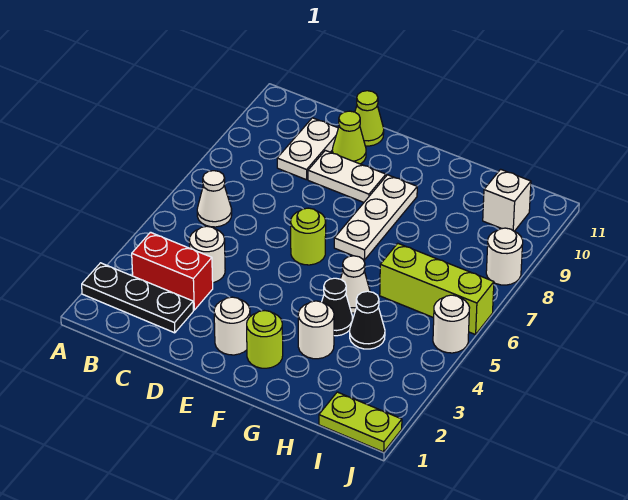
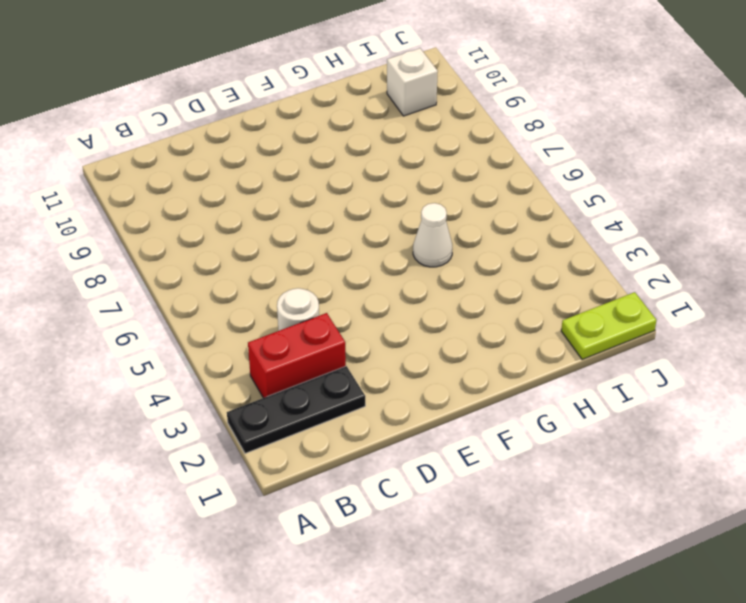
none -> white 1x1 cone [197,171,232,227]
none -> white 1x2 plate [277,118,338,180]
none -> white 1x2 plate [308,150,386,202]

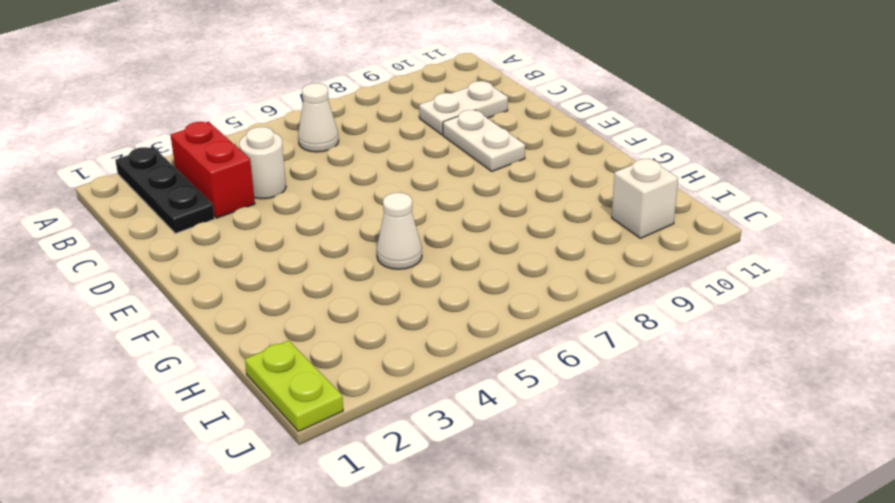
none -> lime 1x1 cone [332,111,366,164]
none -> lime 1x1 cone [355,91,384,146]
none -> white 1x1 round brick [214,297,250,355]

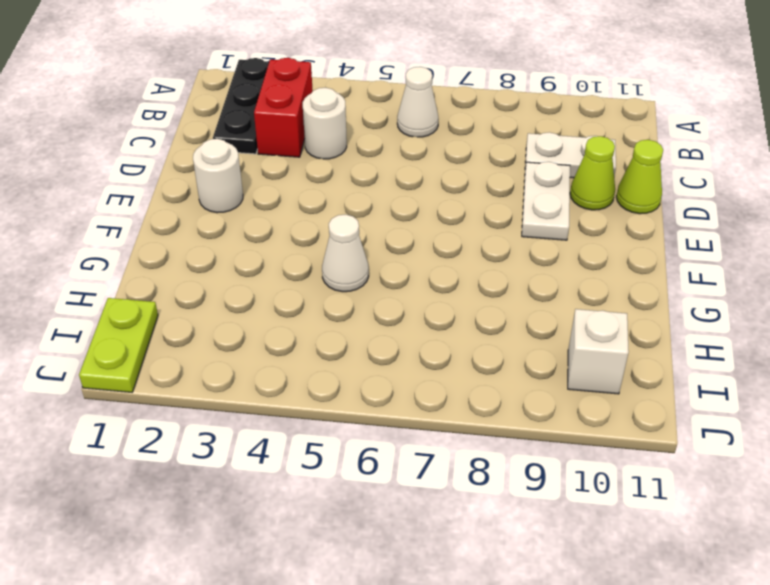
none -> lime 1x1 round brick [291,208,326,265]
none -> lime 1x1 round brick [247,311,283,368]
none -> white 1x3 plate [334,175,417,260]

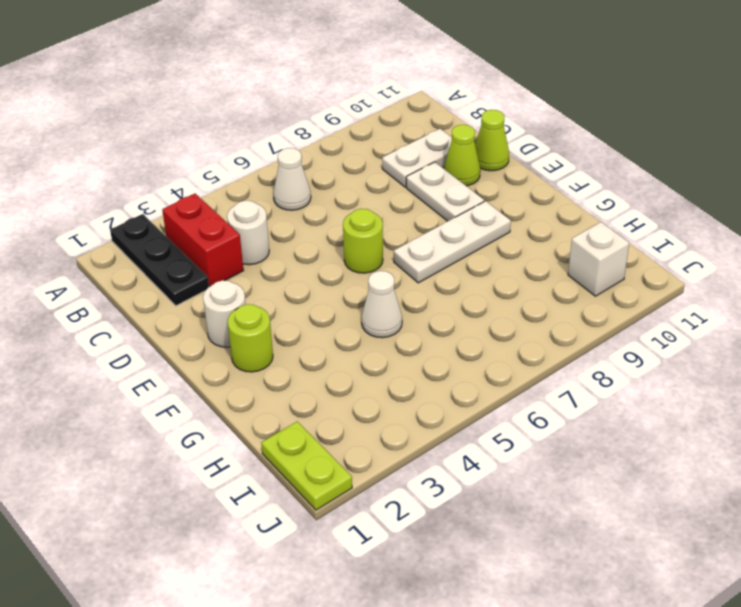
none -> white 1x1 round brick [298,301,334,359]
none -> black 1x1 cone [322,278,353,336]
none -> black 1x1 cone [350,291,385,349]

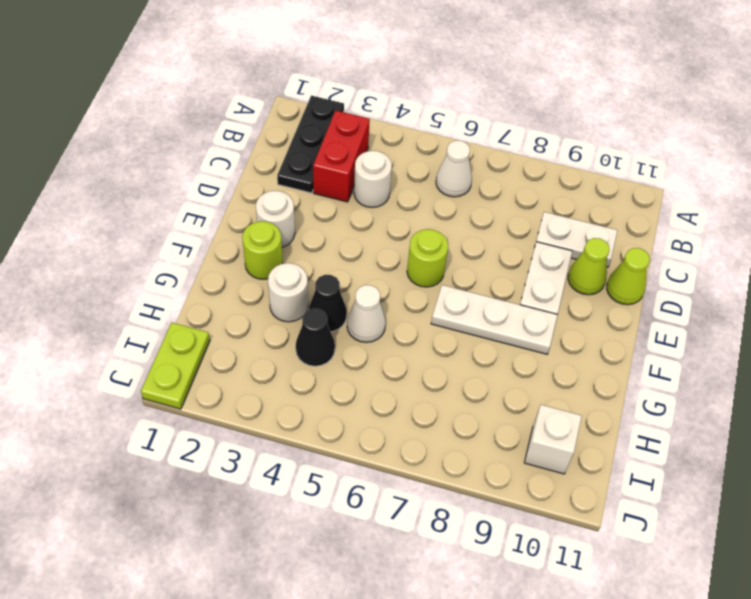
none -> lime 1x3 brick [380,243,494,335]
none -> white 1x1 round brick [433,295,470,353]
none -> white 1x1 round brick [486,228,523,285]

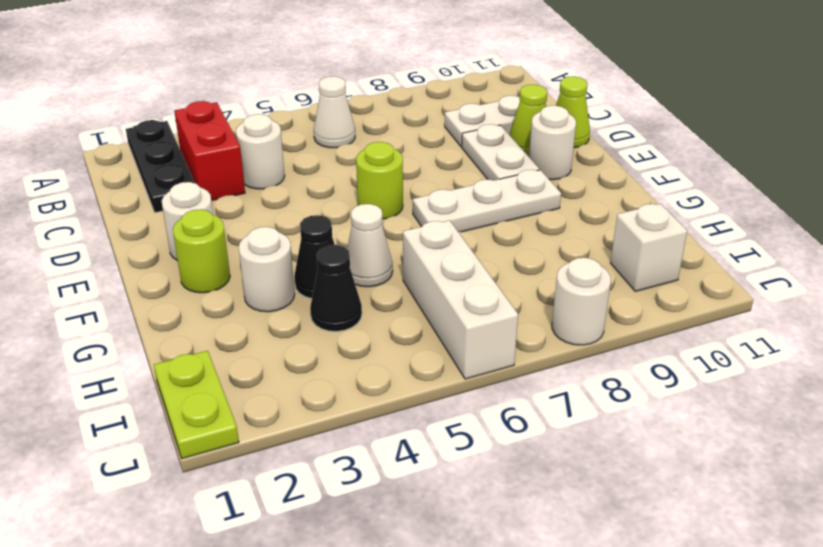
white 1x1 round brick [529,106,576,180] -> white 1x1 round brick moved to [433,295,470,353]
white 1x3 brick [403,220,518,379] -> lime 1x3 brick [380,243,494,335]

